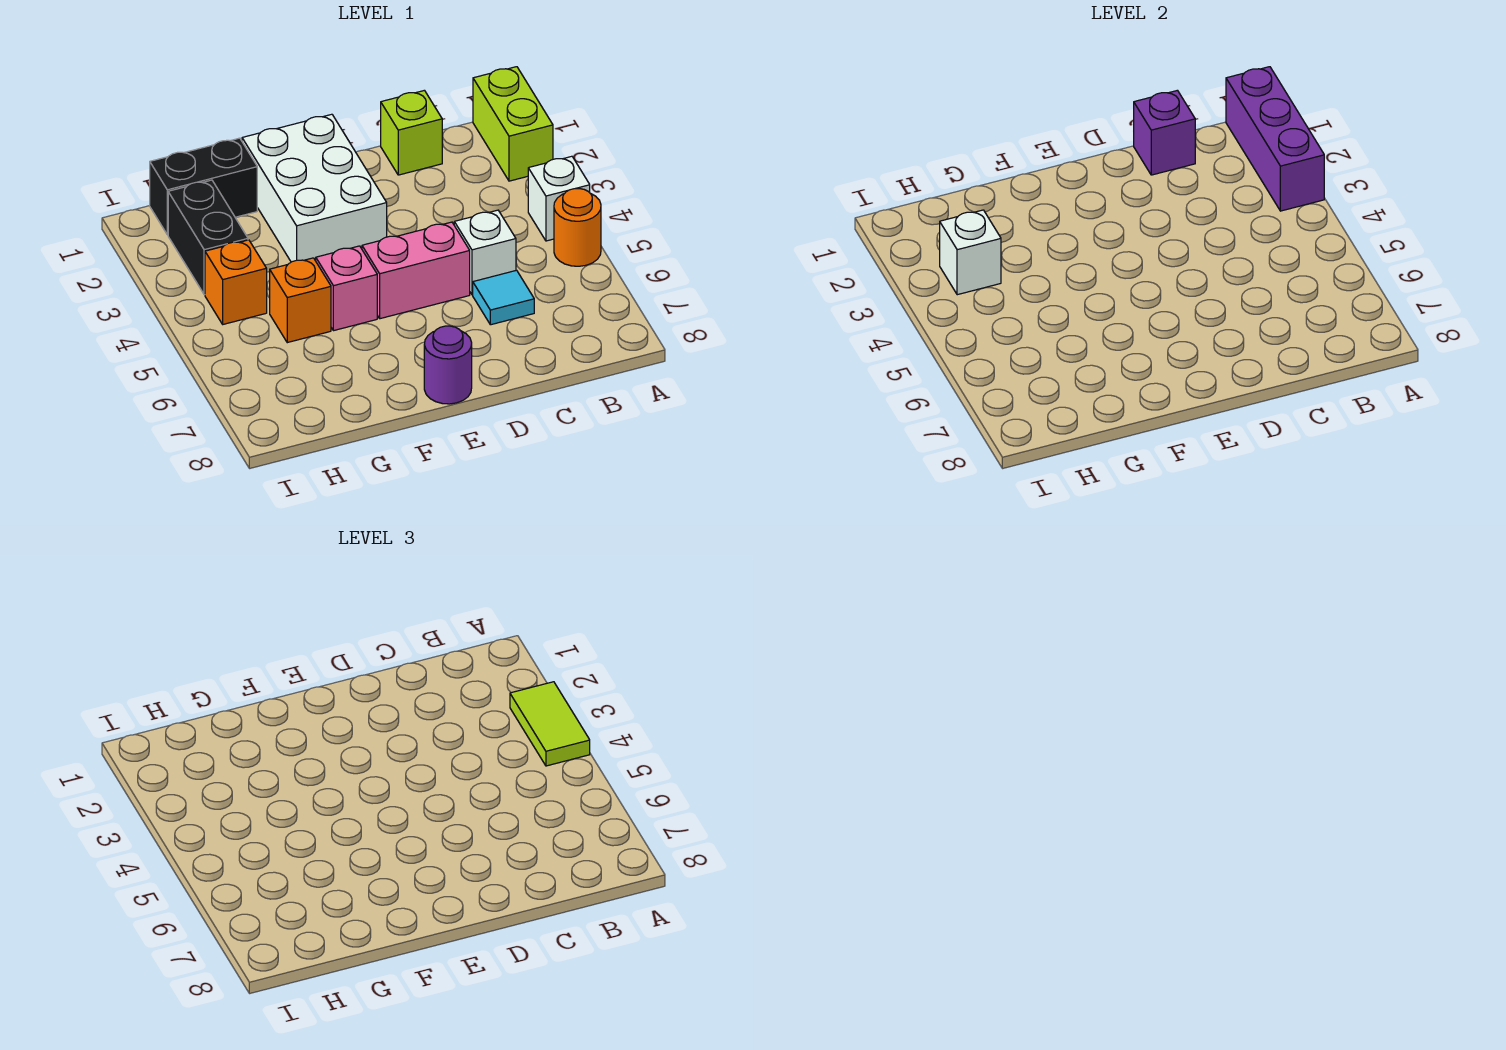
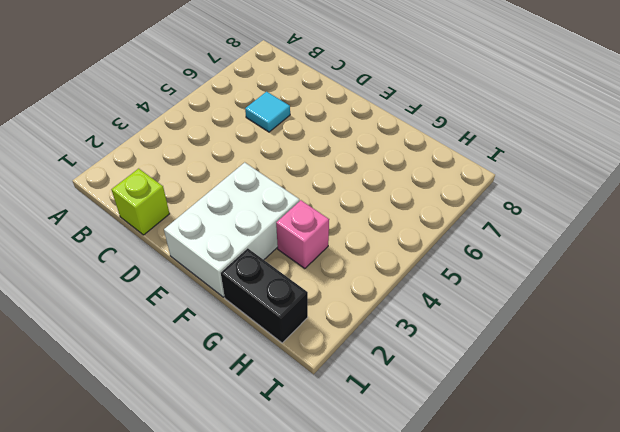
pink 1x1 brick [276,200,329,269] -> pink 1x1 brick moved to [316,246,377,331]
none -> lime 1x2 brick [473,67,553,181]
none -> white 1x1 brick [528,156,590,241]
none -> orange 1x1 round brick [554,189,601,266]

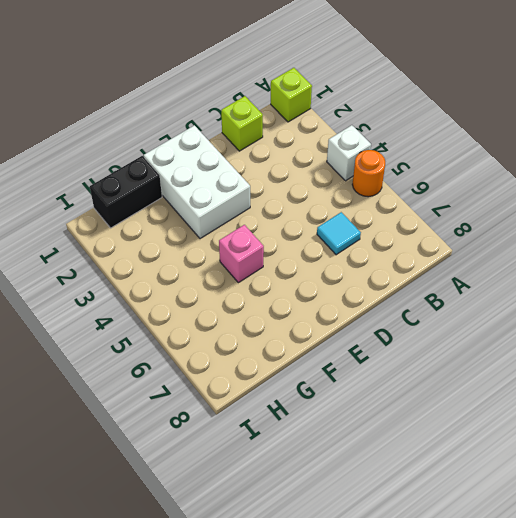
lime 1x1 brick [271,68,312,122] -> lime 1x2 brick [473,67,553,181]
none -> white 1x1 brick [454,210,516,295]
none -> pink 1x2 brick [362,222,470,319]
none -> purple 1x1 round brick [424,326,472,404]

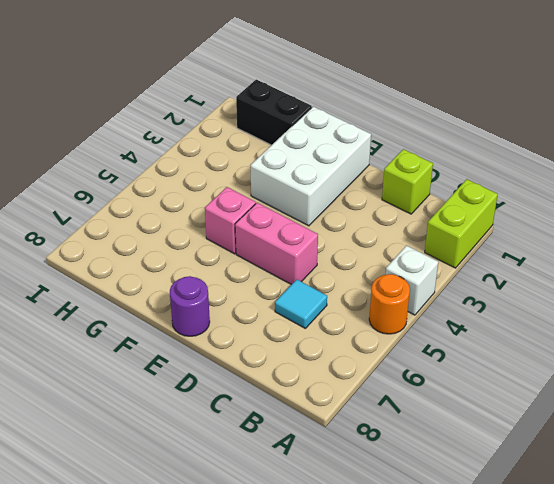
none -> white 1x1 brick [454,210,516,295]
none -> orange 1x1 brick [270,258,331,343]
none -> black 1x2 brick [168,180,248,295]

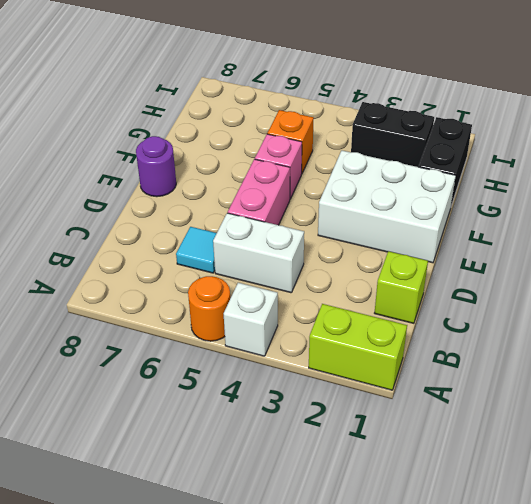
white 1x2 brick [213,213,304,293] -> white 1x1 brick [454,210,516,295]
none -> orange 1x1 brick [205,240,267,324]
none -> purple 1x3 brick [1226,67,1324,211]
none -> purple 1x1 brick [1134,90,1195,175]

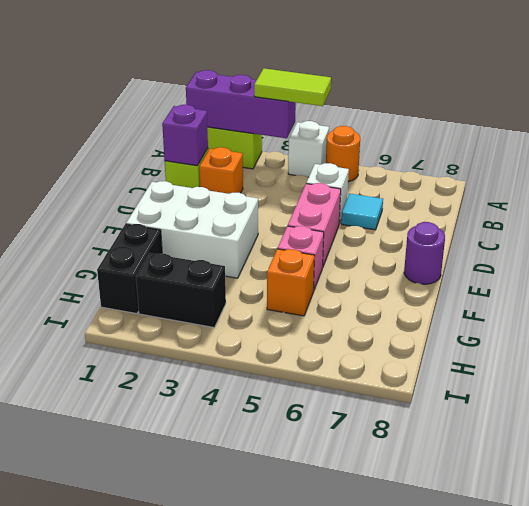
orange 1x1 brick [199,147,243,194] -> orange 1x1 brick moved to [205,240,267,324]
none -> white 1x1 brick [940,210,1001,295]

